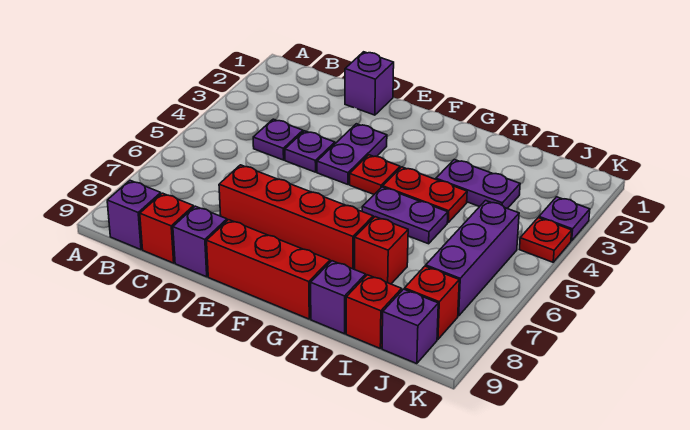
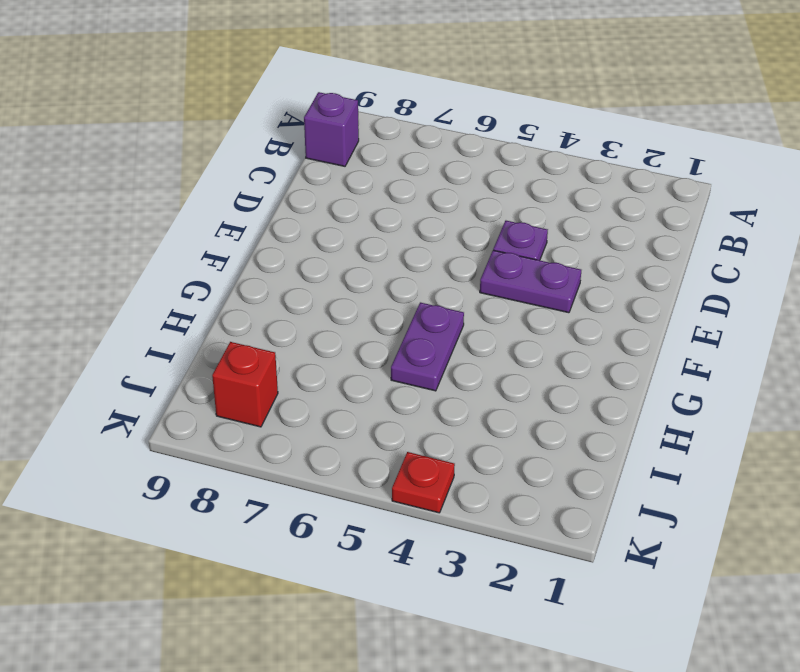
none -> purple 1x1 plate [253,119,303,160]
none -> red 1x1 brick [140,193,194,263]
none -> purple 1x1 brick [345,52,394,115]

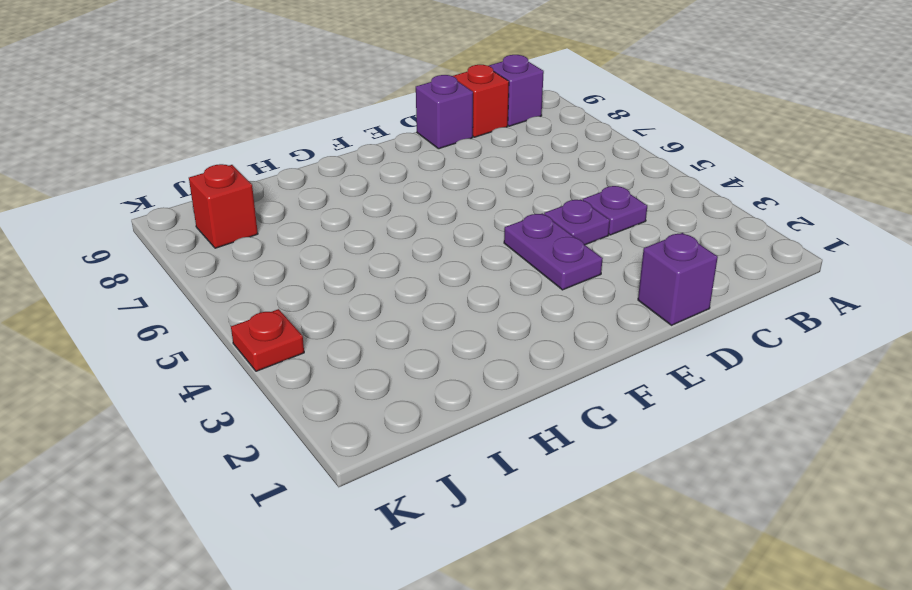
none -> red 1x4 brick [219,165,373,269]
none -> red 1x3 brick [207,220,330,319]
none -> red 1x1 plate [350,155,400,194]

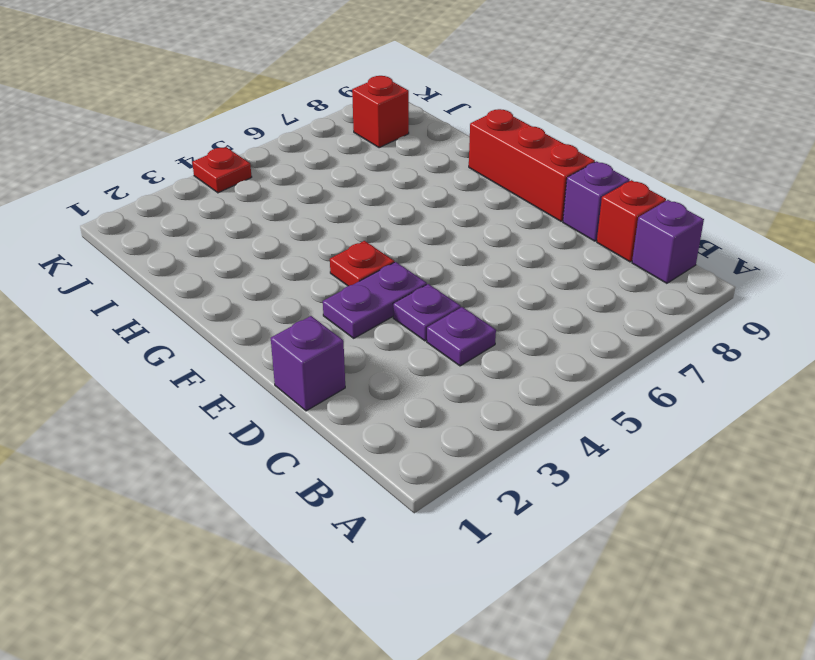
none -> red 1x4 brick [219,165,373,269]
none -> red 1x2 plate [383,167,467,222]
none -> purple 1x2 plate [362,187,448,244]

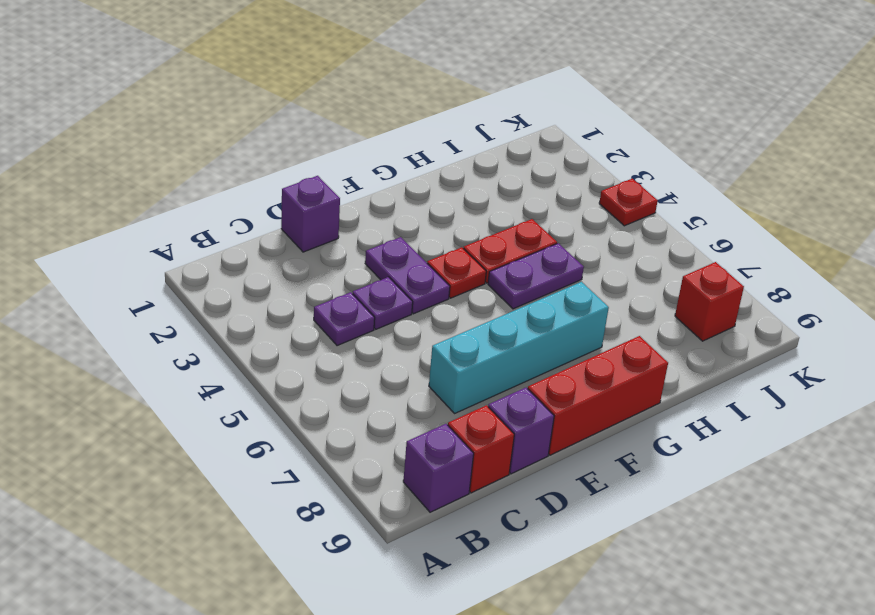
cyan 1x4 brick [429,282,609,413] -> red 1x4 brick [219,165,373,269]
none -> purple 1x2 plate [436,159,520,209]
none -> red 1x1 brick [355,217,408,284]
none -> purple 1x1 brick [311,261,366,334]

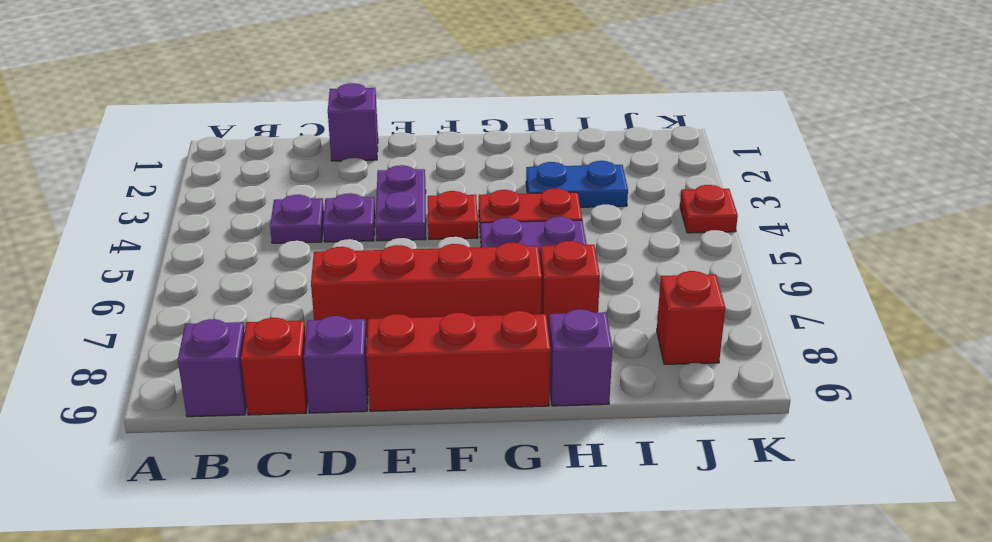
blue 1x2 plate [526,161,628,207] -> purple 1x2 plate [436,159,520,209]
none -> red 1x1 brick [346,275,402,348]
none -> purple 1x3 brick [426,201,519,316]
none -> purple 1x1 brick [382,289,438,364]

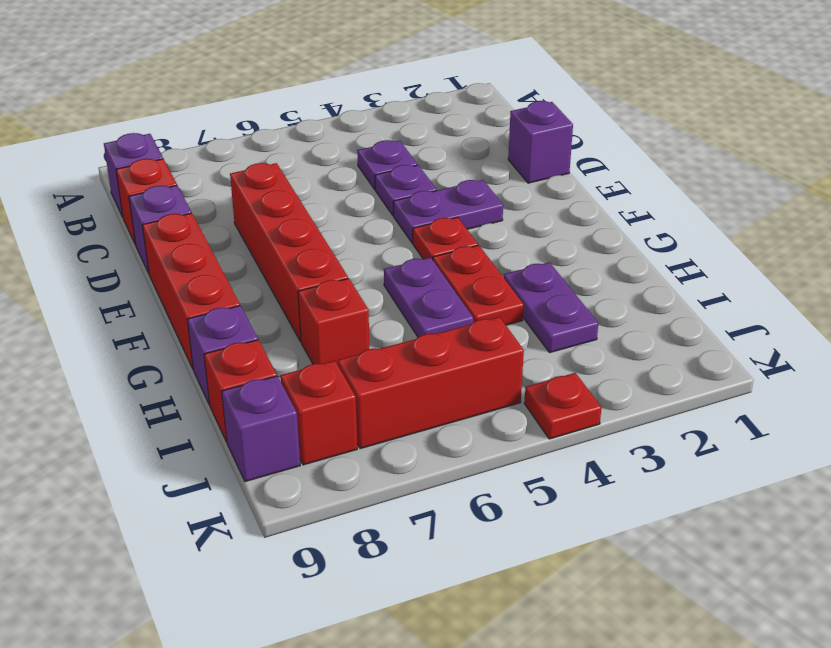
red 1x3 brick [338,317,524,449] -> purple 1x3 brick [426,201,519,316]
none -> purple 1x1 plate [539,197,590,241]

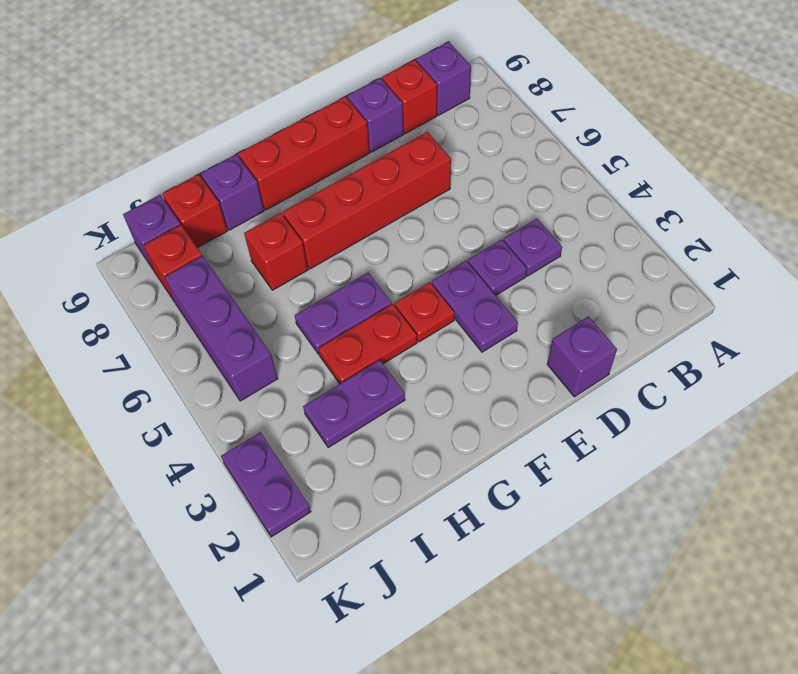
purple 1x2 plate [221,432,311,537] -> purple 1x1 plate [539,197,590,241]
none -> red 1x1 plate [519,218,572,262]

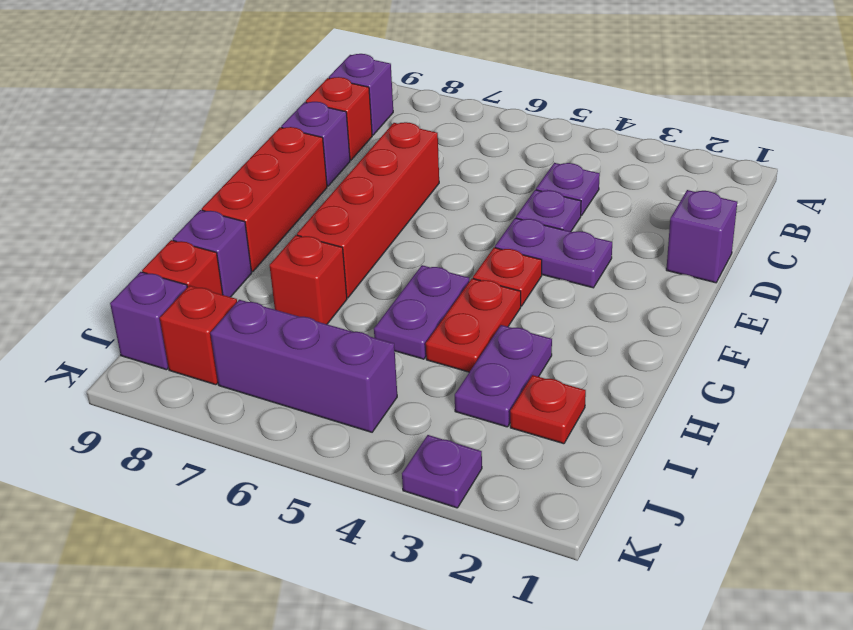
red 1x1 plate [510,375,586,444] -> red 1x1 plate moved to [519,218,572,262]

